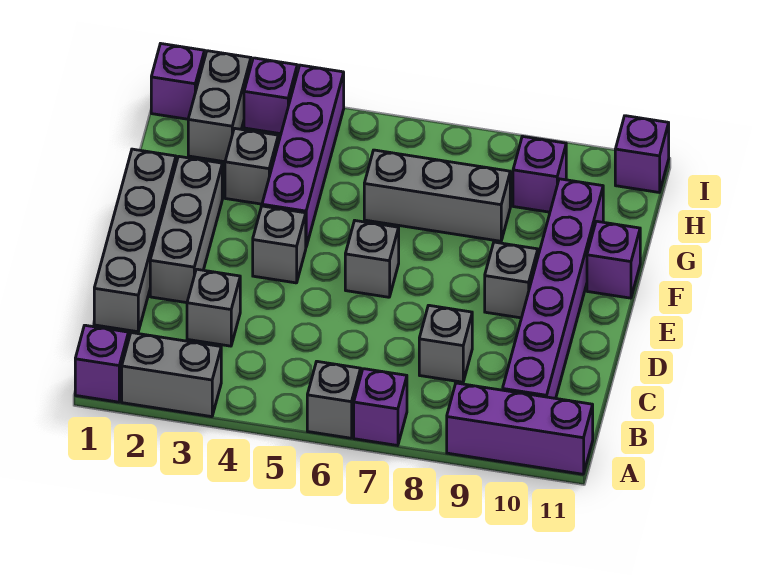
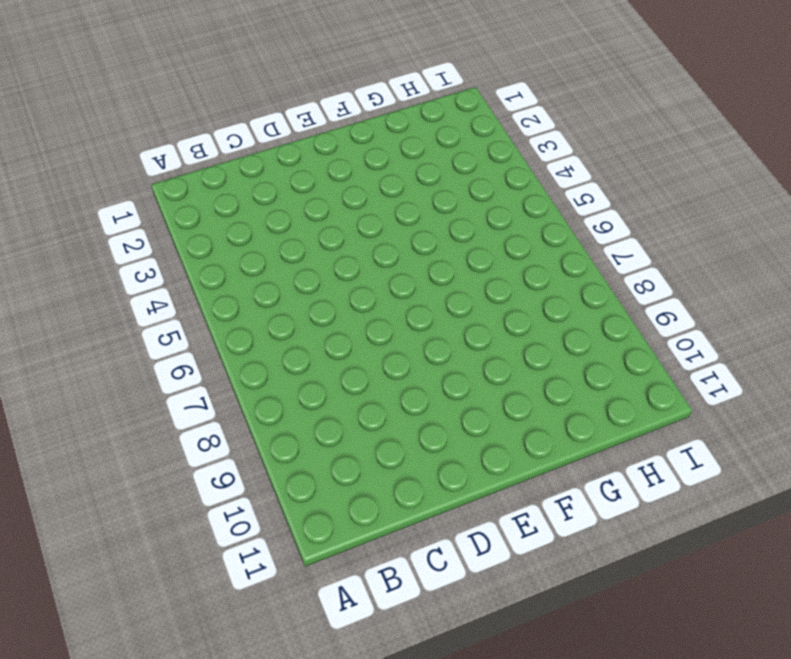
none -> purple 1x1 brick [75,325,128,402]
none -> grey 1x2 brick [122,333,221,417]
none -> grey 1x1 brick [307,361,361,438]

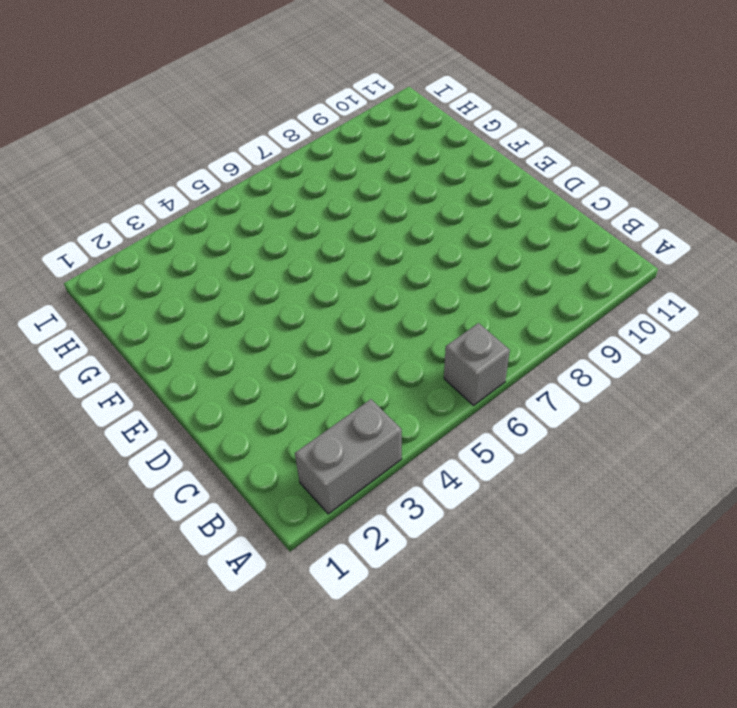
none -> purple 1x1 brick [75,325,128,402]
none -> purple 1x1 brick [354,369,407,446]
none -> purple 1x3 brick [447,383,593,474]

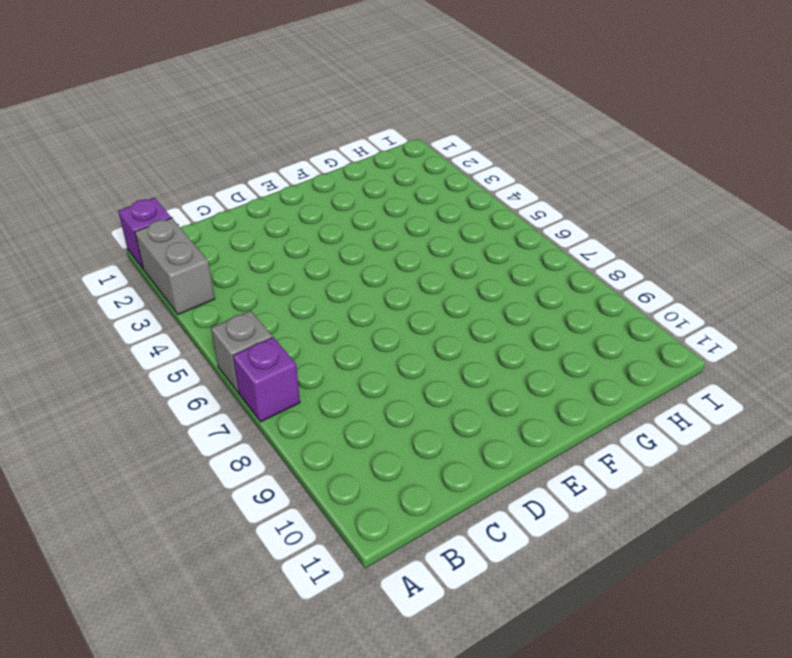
none -> purple 1x3 brick [447,383,593,474]
none -> purple 1x6 brick [503,179,603,398]
none -> grey 1x4 brick [94,149,176,332]

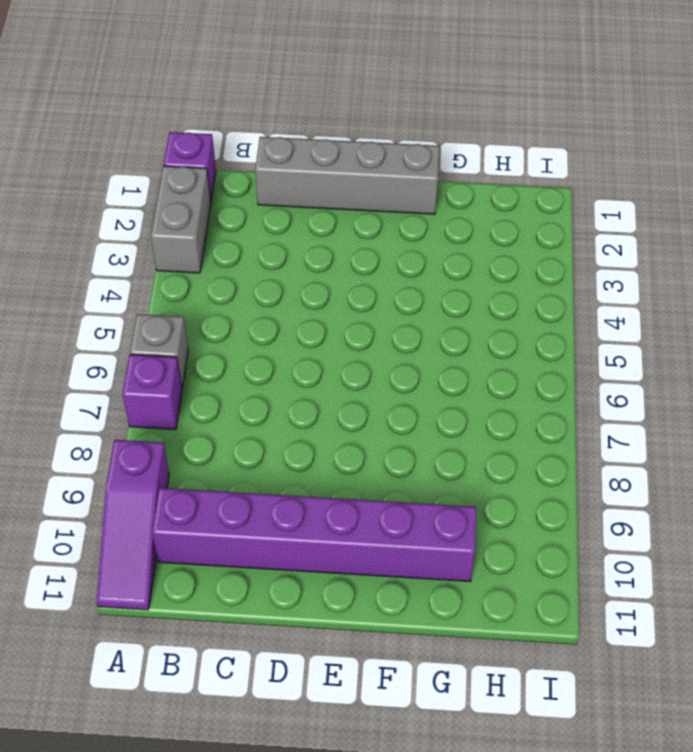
purple 1x3 slope [97,440,169,610] -> purple 1x3 brick [447,383,593,474]
none -> grey 1x1 brick [187,269,240,346]
none -> grey 1x1 brick [419,305,472,382]
none -> grey 1x3 brick [150,156,222,303]

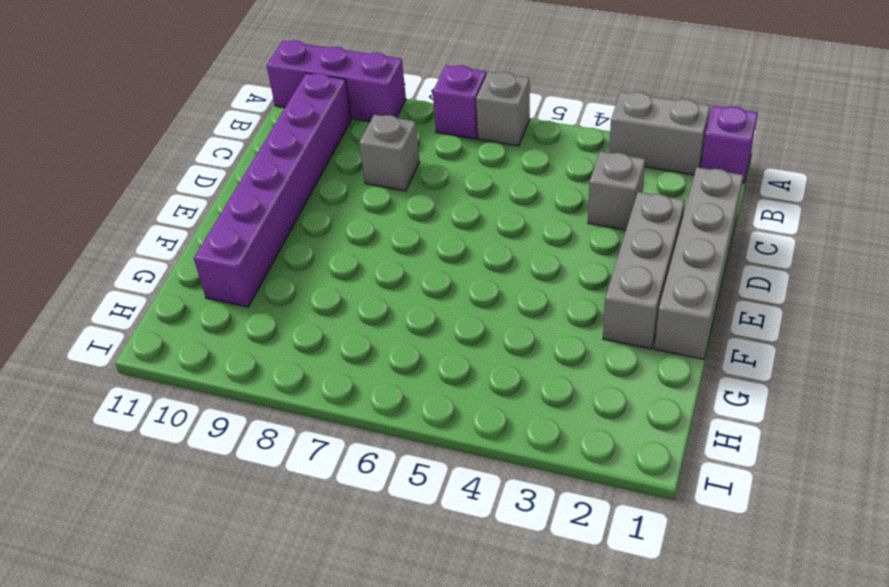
none -> grey 1x1 brick [253,206,306,283]
none -> grey 1x1 brick [345,221,399,297]
none -> grey 1x1 brick [485,242,538,318]

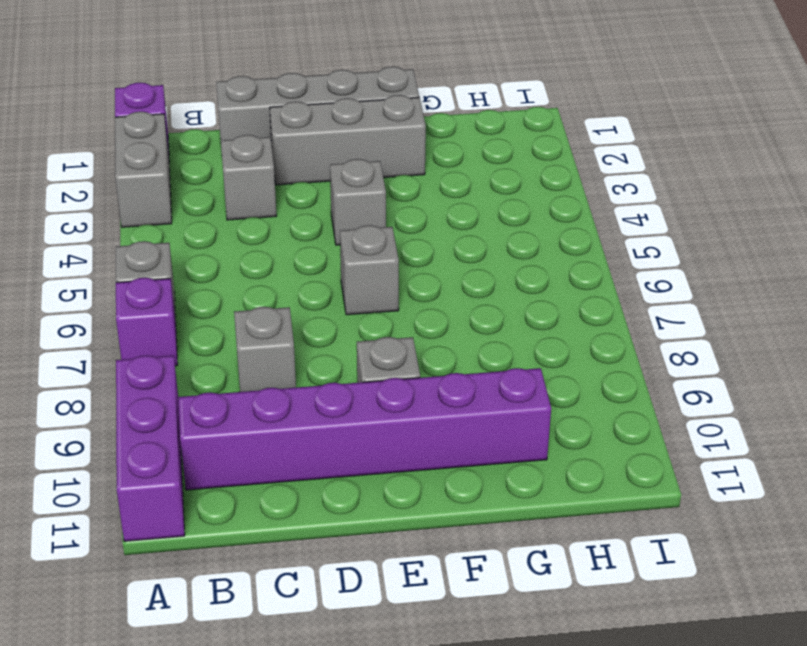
none -> purple 1x4 brick [262,65,344,246]
none -> purple 1x1 brick [587,221,640,298]
none -> grey 1x1 brick [225,128,278,204]

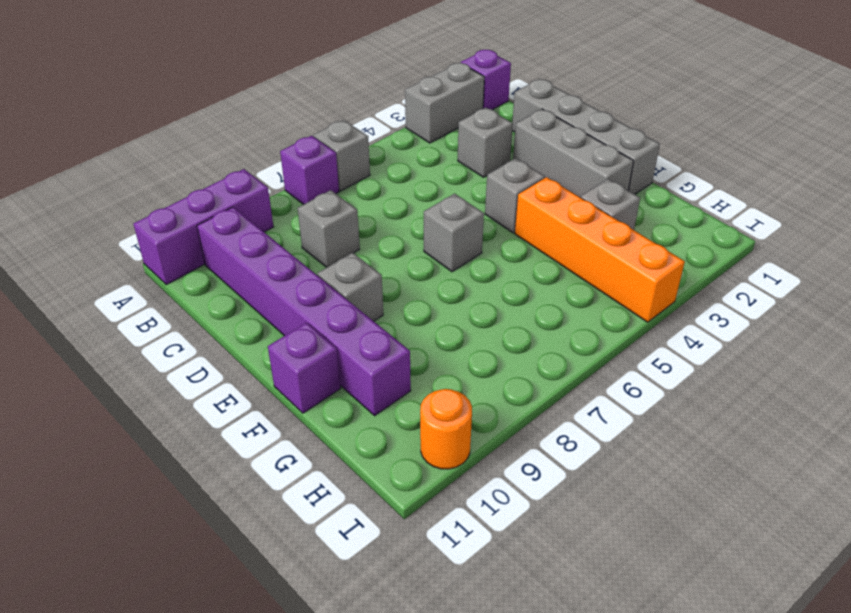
orange 1x4 brick [515,177,685,322] -> purple 1x4 brick [262,65,344,246]
orange 1x1 round brick [420,389,472,469] -> none
none -> grey 1x3 brick [364,150,510,241]
none -> grey 1x2 brick [188,51,251,162]
none -> purple 1x1 brick [513,136,566,212]

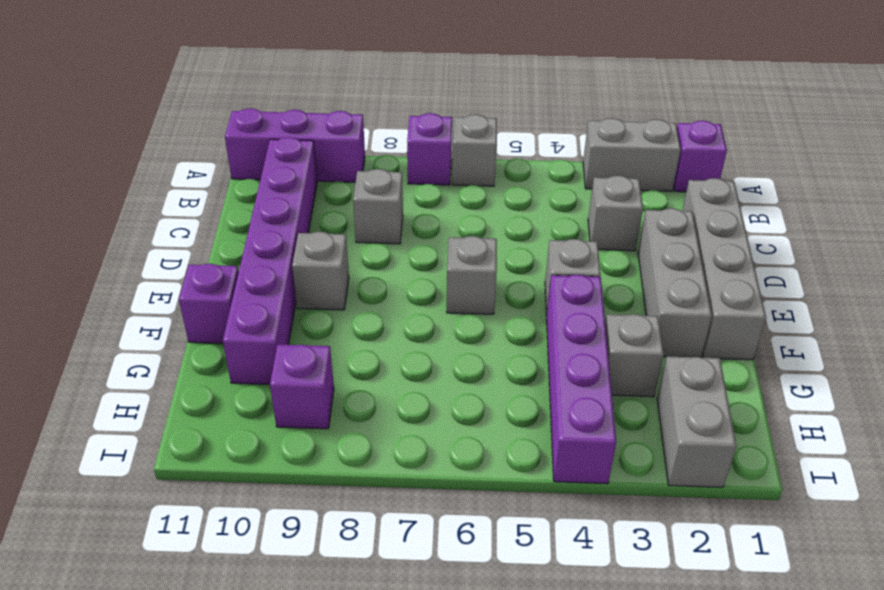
none -> grey 1x3 brick [364,150,510,241]
none -> purple 1x1 brick [151,44,205,119]
none -> purple 1x1 brick [244,58,297,134]

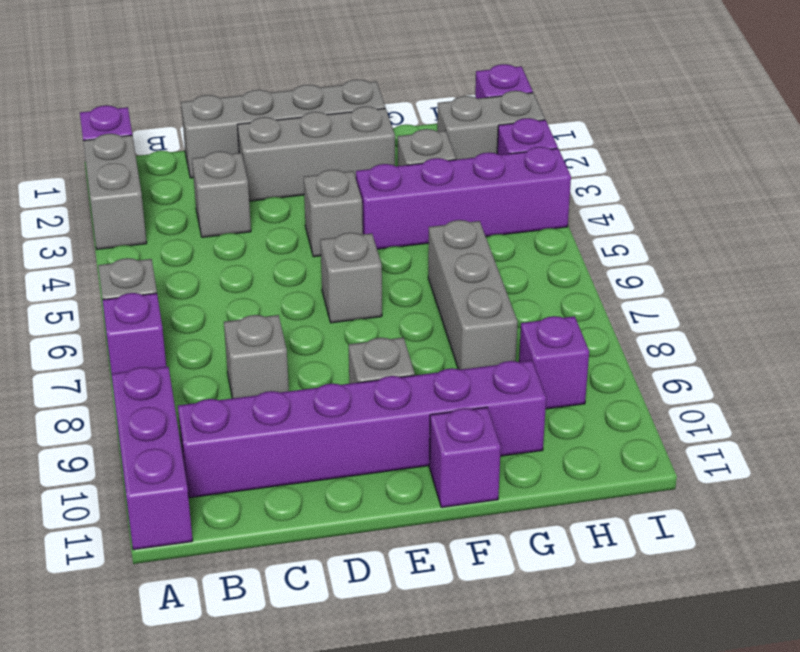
none -> purple 1x1 brick [615,116,669,192]

